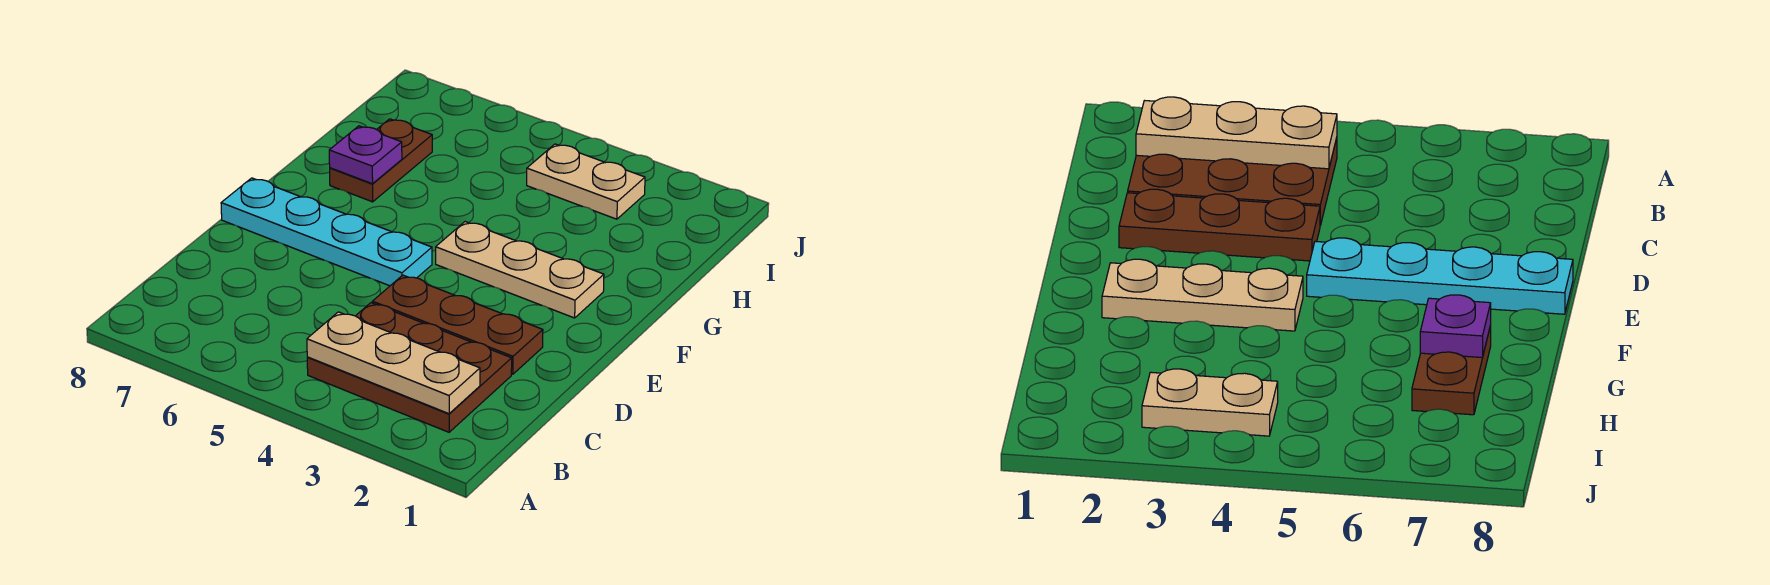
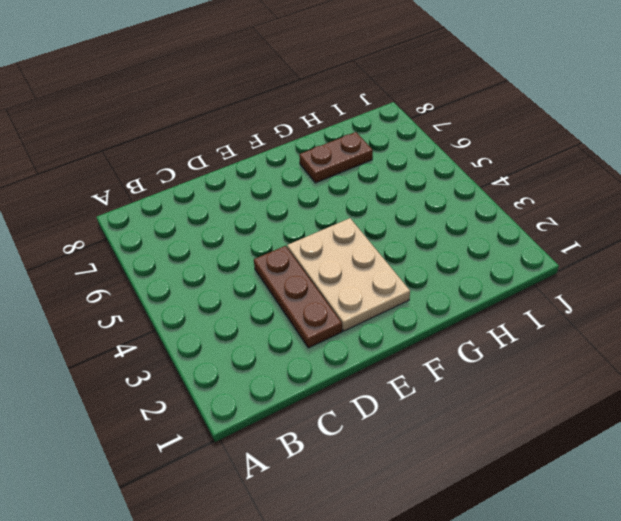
tan 2x3 plate [287,218,410,331] -> tan 1x3 plate [436,222,604,318]
none -> brown 2x3 plate [307,303,512,432]
none -> cyan 1x4 plate [221,178,432,286]

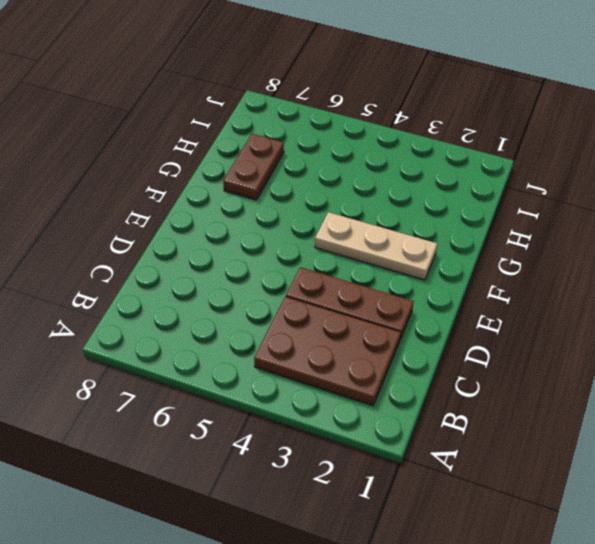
none -> cyan 1x4 plate [221,178,432,286]
none -> tan 1x2 plate [527,144,645,219]

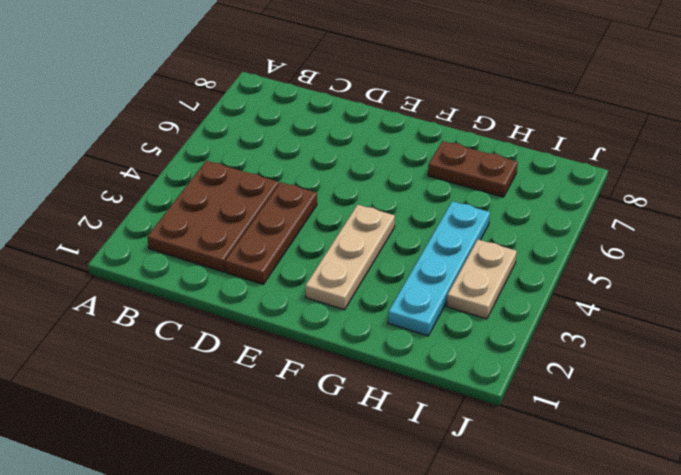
cyan 1x4 plate [388,201,490,336] -> cyan 1x4 plate moved to [221,178,432,286]
none -> tan 1x3 plate [307,312,480,414]
none -> purple 1x1 plate [329,126,402,184]

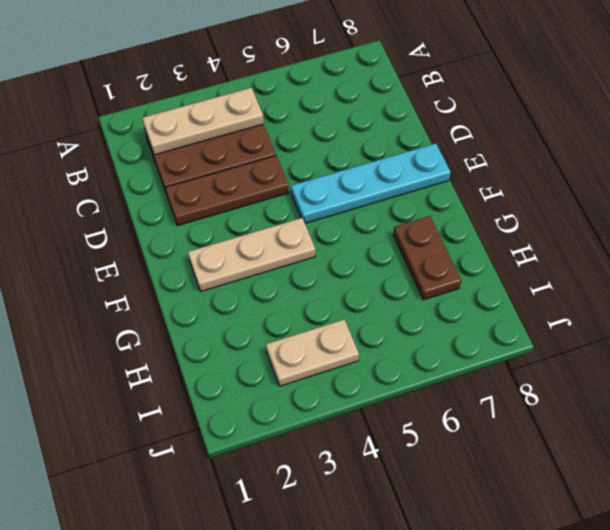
none -> purple 1x1 plate [329,126,402,184]

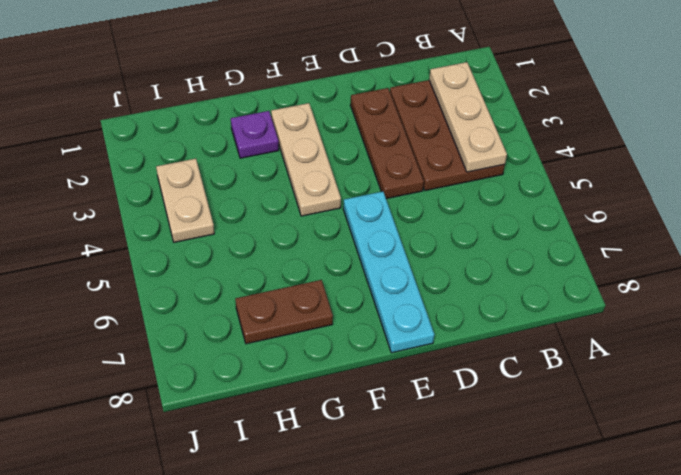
purple 1x1 plate [231,111,279,158] -> purple 1x1 plate moved to [329,126,402,184]

